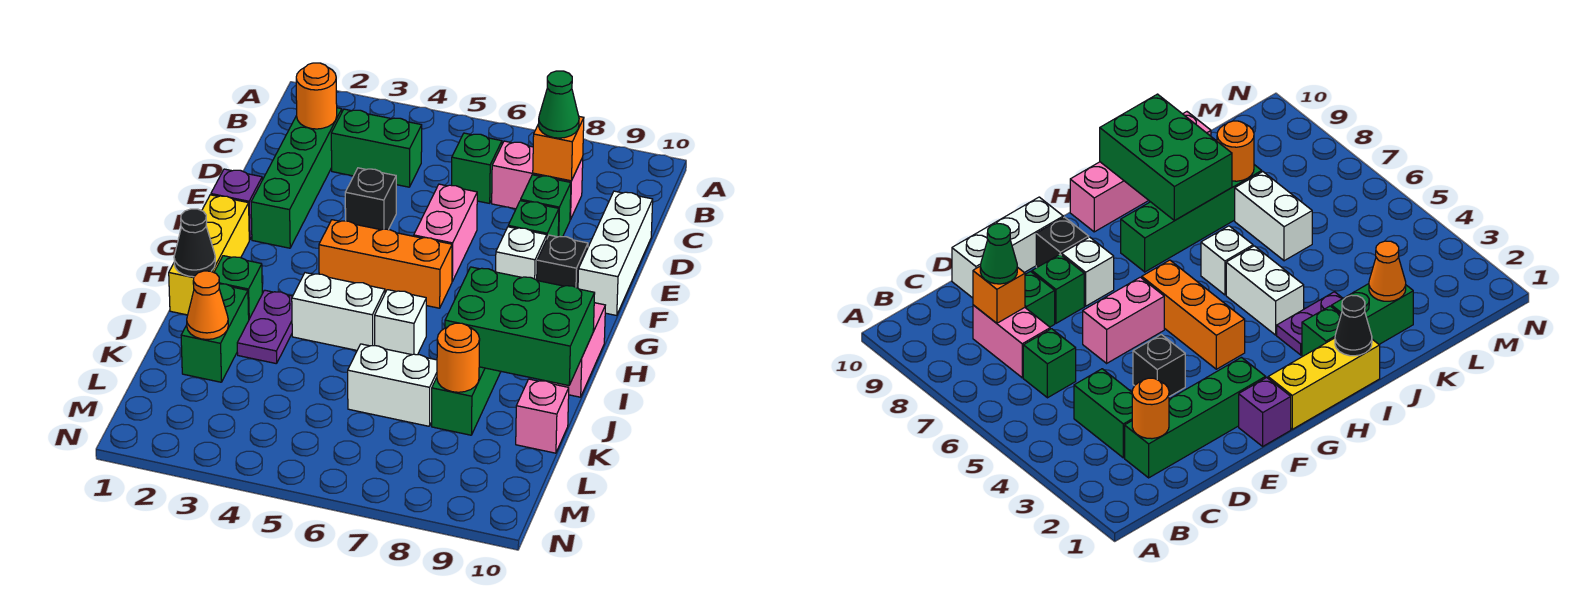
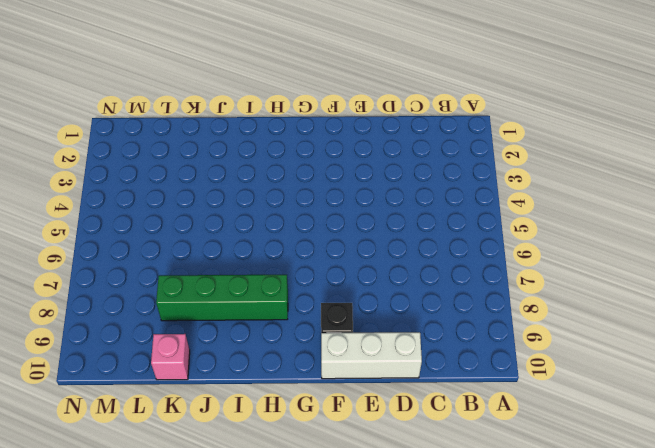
none -> green 1x4 brick [251,108,342,248]
none -> green 1x2 brick [331,109,422,187]
none -> green 1x1 brick [452,133,502,203]
none -> pink 1x2 brick [492,141,583,220]

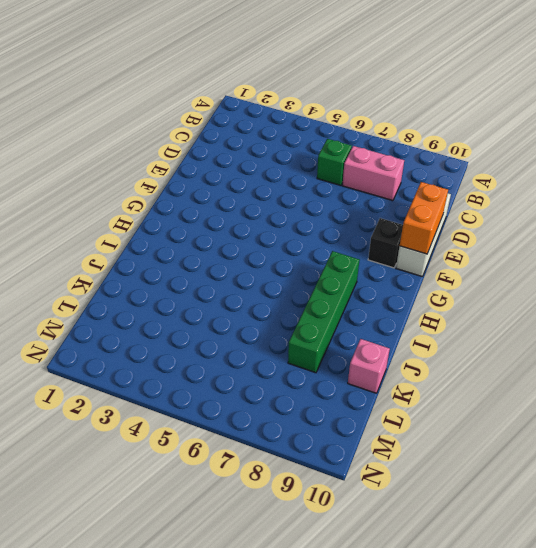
orange 1x2 brick [400,182,448,254] -> none
none -> green 1x4 brick [251,108,342,248]
none -> green 1x2 brick [331,109,422,187]
none -> green 1x1 brick [521,175,571,237]
none -> black 1x1 brick [345,168,396,230]

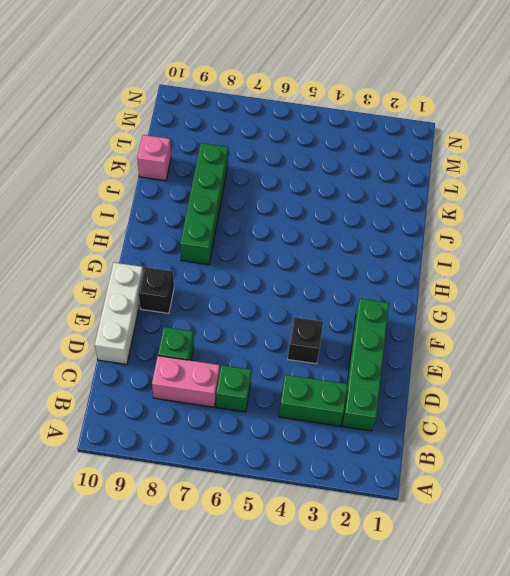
none -> pink 1x2 brick [414,184,477,281]
none -> green 1x1 brick [508,201,559,237]
none -> purple 1x1 brick [211,169,262,240]
none -> white 1x1 brick [496,227,547,280]

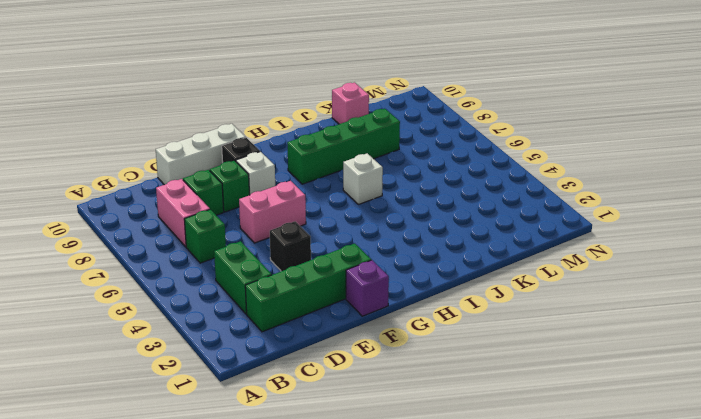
none -> yellow 1x3 brick [169,195,249,315]
none -> orange 1x3 brick [319,220,452,308]
none -> pink 1x2 brick [541,303,605,397]
none -> green 1x1 brick [214,256,262,319]

